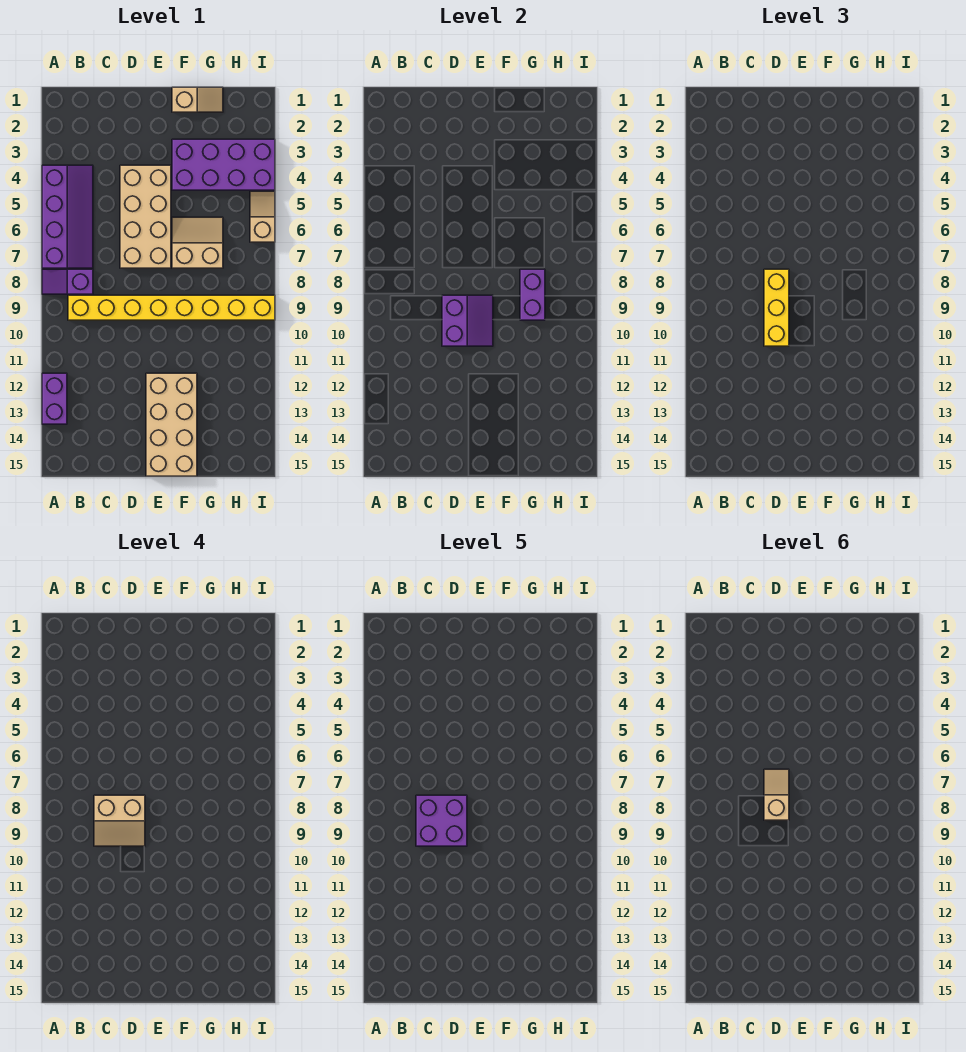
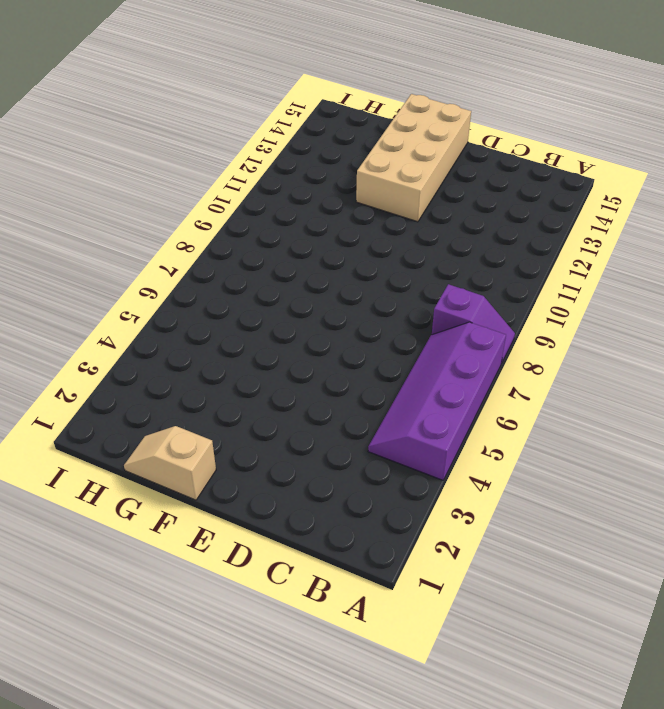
none -> purple 1x2 brick [42,373,67,424]
none -> yellow 1x8 brick [68,295,275,320]
none -> tan 2x4 brick [120,165,171,268]

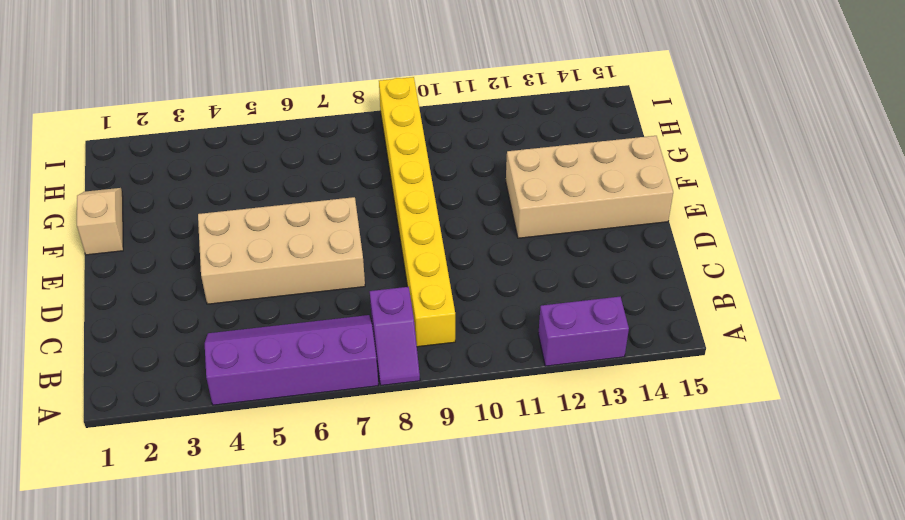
none -> purple 2x4 brick [172,139,275,190]
none -> tan 2x2 slope [172,217,223,268]
none -> tan 1x2 slope [250,191,275,242]

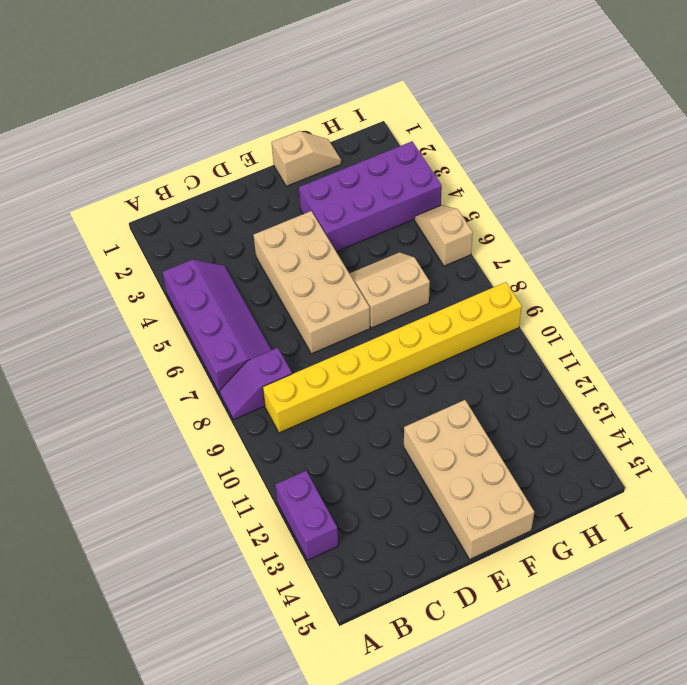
none -> purple 2x2 slope [442,295,493,346]
none -> purple 1x2 brick [520,269,545,320]
none -> yellow 1x3 brick [764,269,789,346]

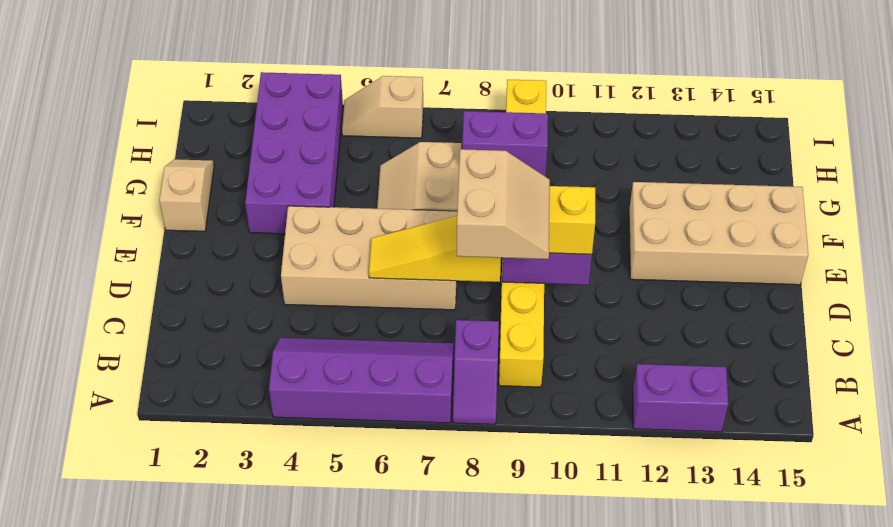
yellow 1x3 slope [369,216,501,282] -> none
none -> purple 2x2 brick [416,795,467,846]
none -> tan 1x2 slope [764,769,789,820]

